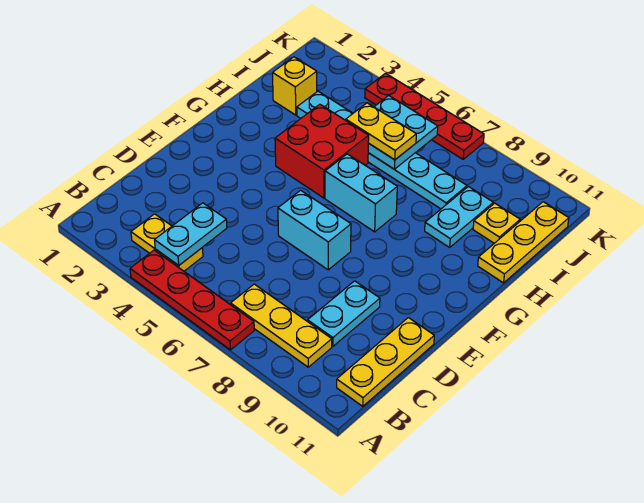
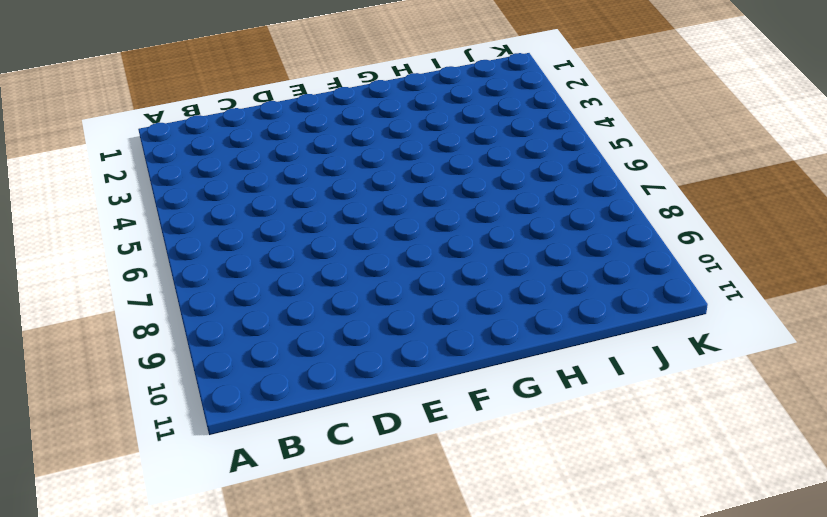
none -> red 1x4 plate [130,250,254,350]
none -> yellow 1x2 plate [131,214,203,271]
none -> yellow 1x3 plate [231,284,332,367]

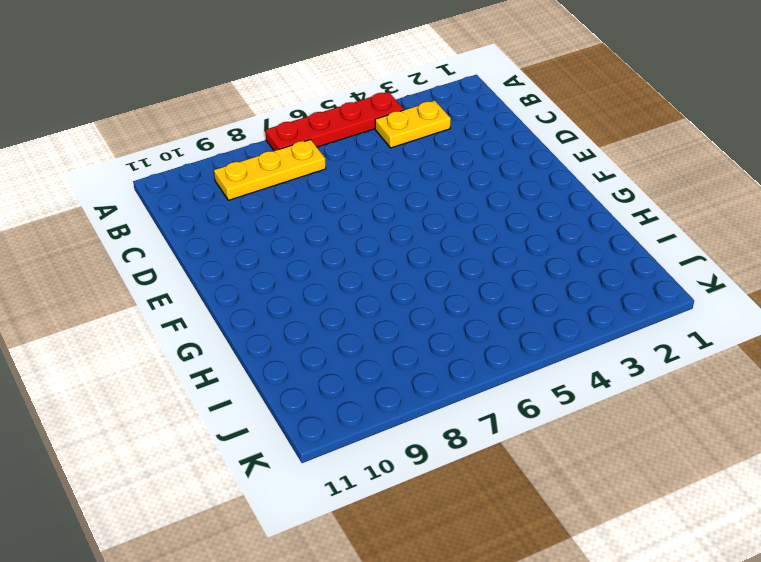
none -> yellow 1x3 plate [337,318,434,406]
none -> cyan 1x2 plate [308,281,380,346]
none -> cyan 1x2 brick [278,190,351,270]

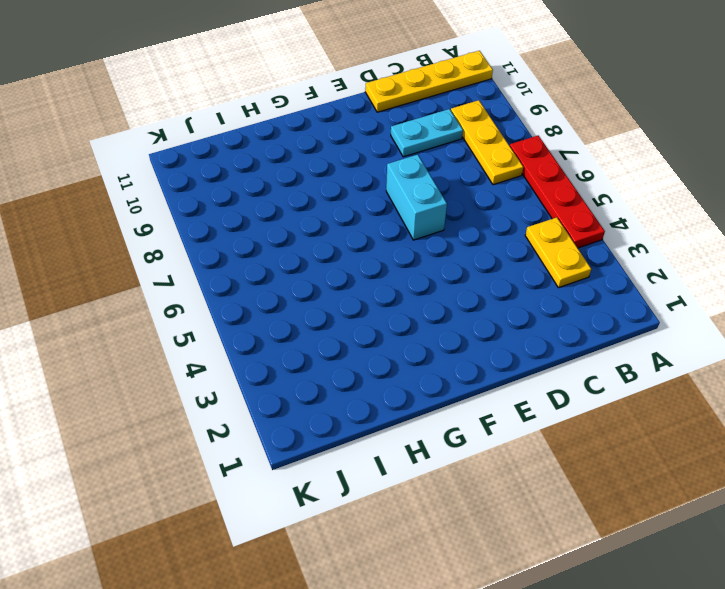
yellow 1x4 plate [365,51,493,112] -> yellow 1x3 plate [337,318,434,406]
none -> red 2x2 brick [275,104,369,198]
none -> cyan 1x2 brick [325,154,397,232]
none -> cyan 1x2 plate [425,187,493,247]

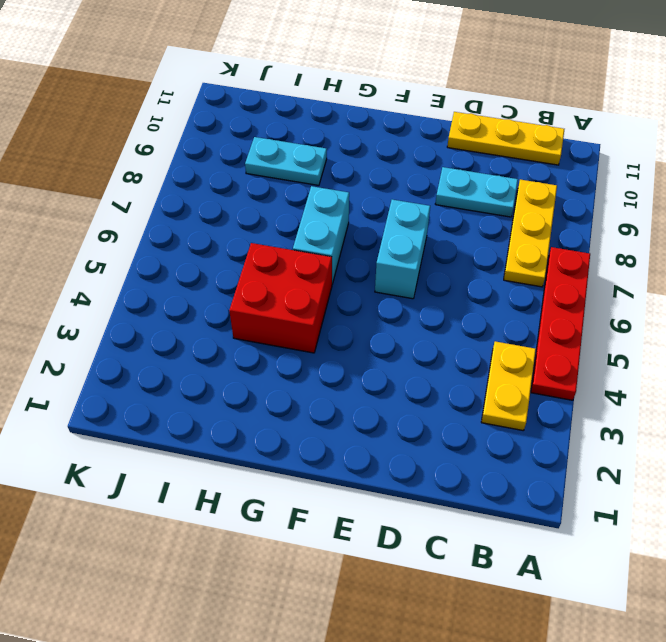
none -> yellow 1x3 plate [478,202,569,283]
none -> yellow 1x1 brick [273,57,317,115]
none -> cyan 1x6 plate [297,91,467,209]

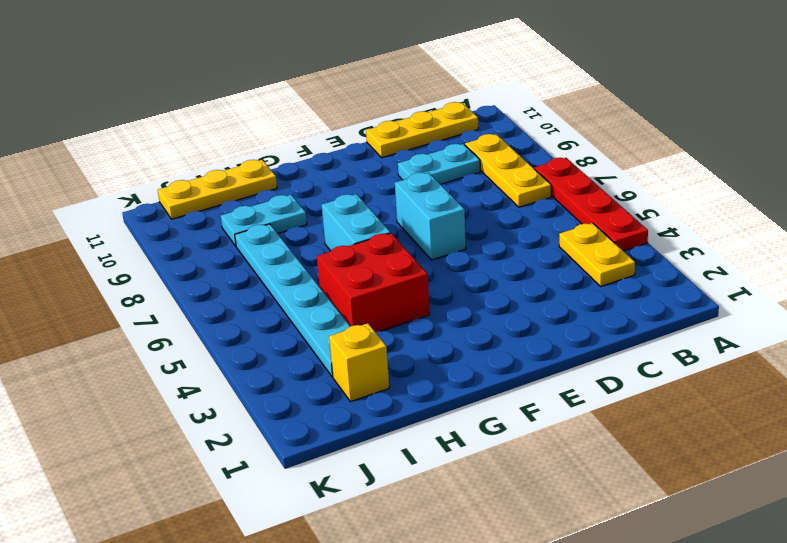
none -> yellow 1x1 plate [473,203,520,243]
none -> red 1x4 plate [365,73,484,159]
none -> cyan 1x2 plate [155,203,227,265]

